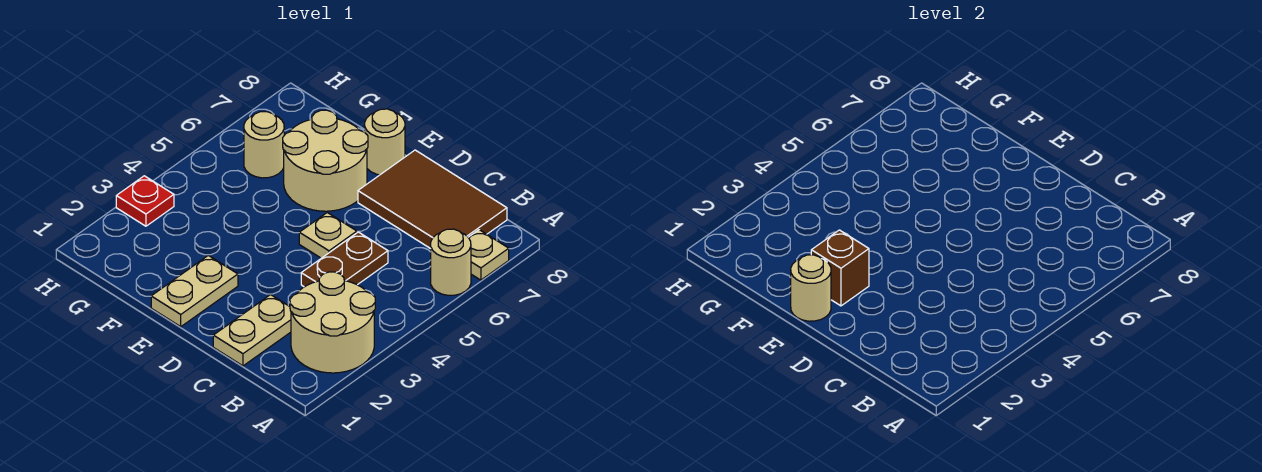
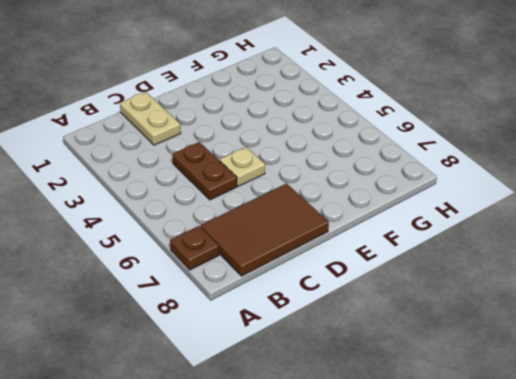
brown 1x1 plate [170,226,219,270] -> tan 1x1 plate [468,230,509,280]
none -> tan 2x2 round brick [290,272,375,373]
none -> tan 1x1 round brick [431,229,471,295]
none -> tan 1x2 plate [151,255,238,327]

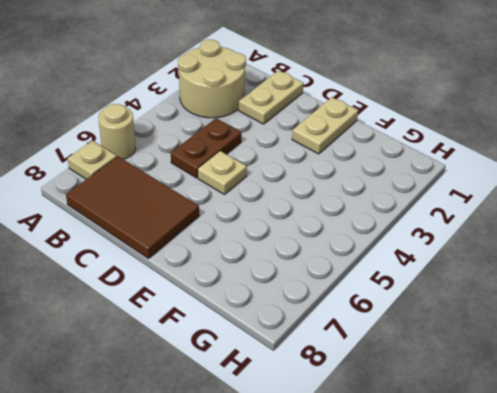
none -> tan 2x2 round brick [283,110,368,211]
none -> tan 1x1 round brick [365,109,405,175]
none -> tan 1x1 round brick [244,112,284,178]

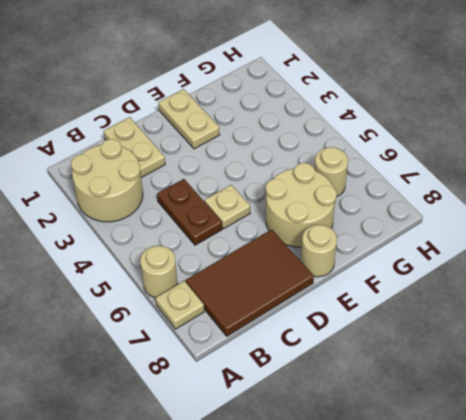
none -> red 1x1 plate [116,176,174,226]
none -> tan 1x1 round brick [791,255,831,321]
none -> brown 1x1 brick [811,230,869,306]

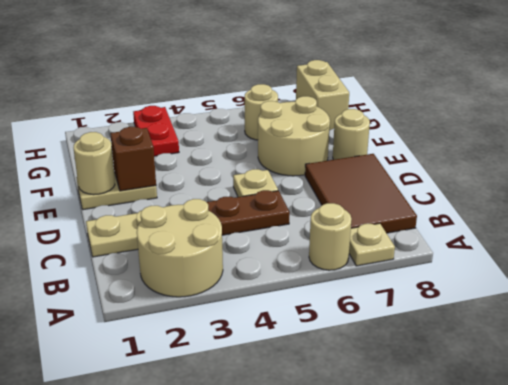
red 1x2 plate [133,106,179,156] -> red 1x1 plate [116,176,174,226]
tan 1x2 brick [296,60,349,130] -> none

